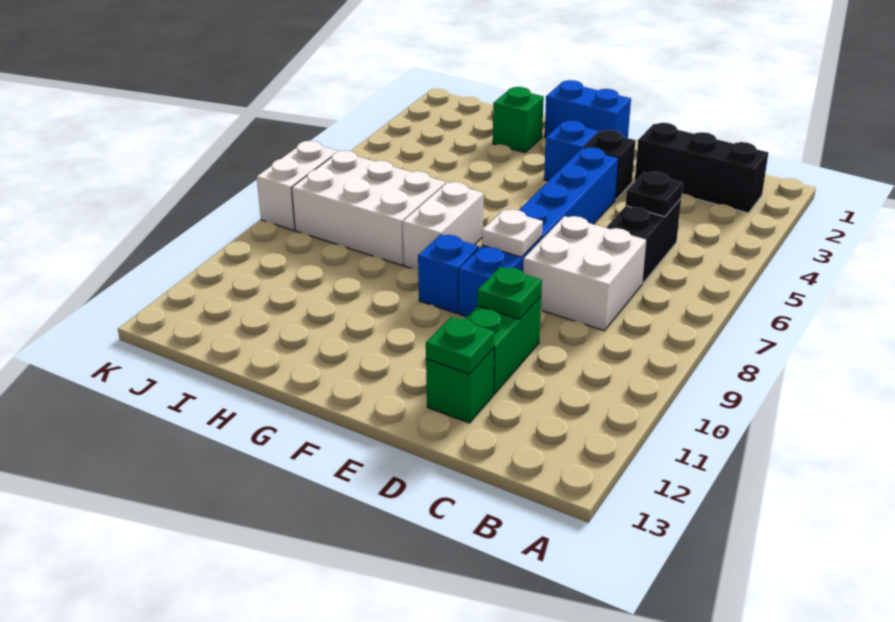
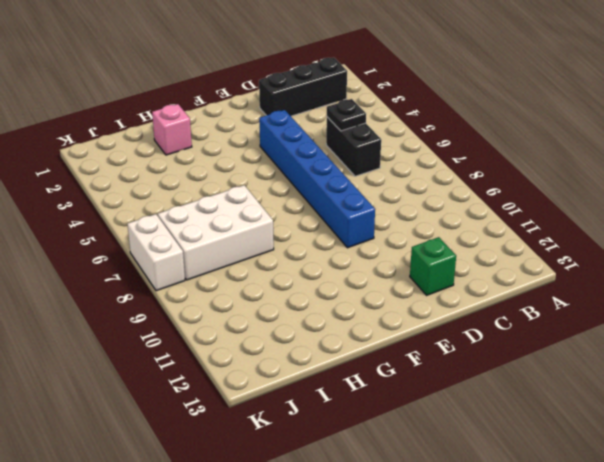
pink 1x1 brick [152,104,192,155] -> green 1x1 brick [493,87,544,153]
none -> white 2x2 brick [523,216,646,331]
none -> green 1x2 brick [465,296,541,394]
none -> black 1x1 brick [583,130,636,200]

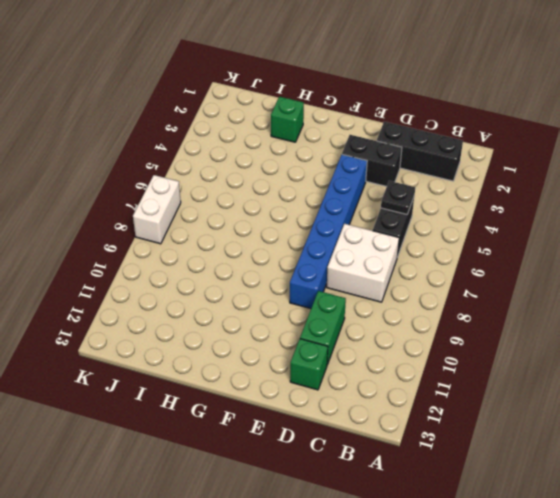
black 1x2 brick [342,135,402,186] -> black 1x1 brick [583,130,636,200]
none -> blue 1x2 brick [545,80,631,138]
none -> blue 1x1 brick [544,121,598,181]
none -> blue 1x1 brick [418,235,479,314]

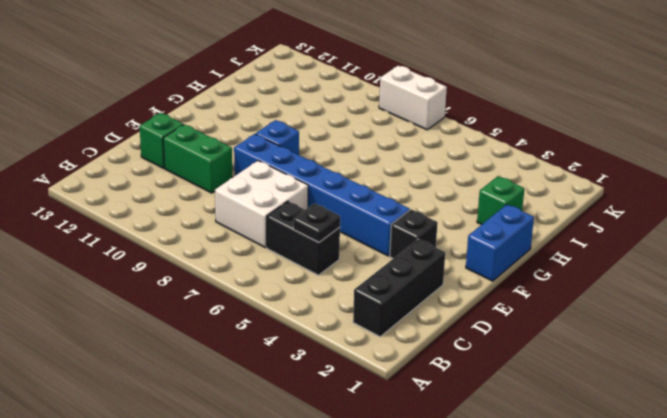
none -> blue 1x1 brick [544,121,598,181]
none -> white 1x2 brick [403,182,483,270]
none -> white 2x3 brick [292,151,446,265]

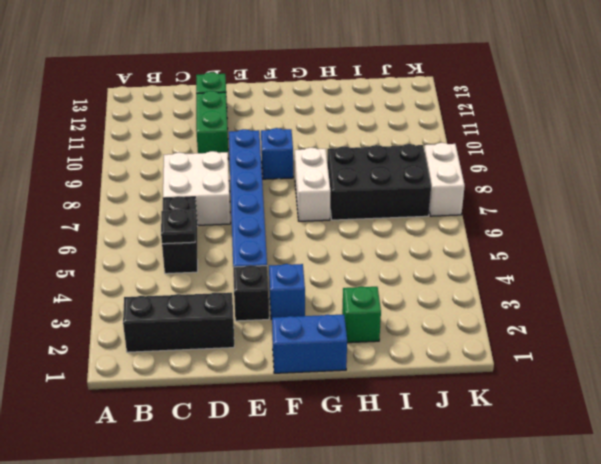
black 2x3 brick [327,144,431,220] -> white 2x3 brick [292,151,446,265]
none -> green 1x1 plate [477,267,542,319]
none -> green 1x1 plate [426,317,494,374]
none -> white 1x1 plate [482,210,543,257]

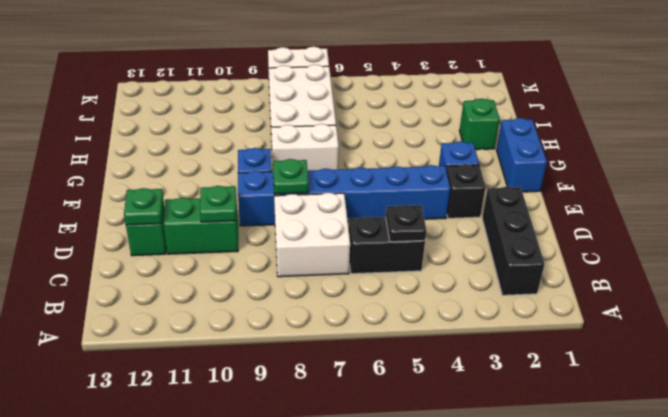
green 1x1 plate [273,159,308,194] -> white 1x1 plate [482,210,543,257]

